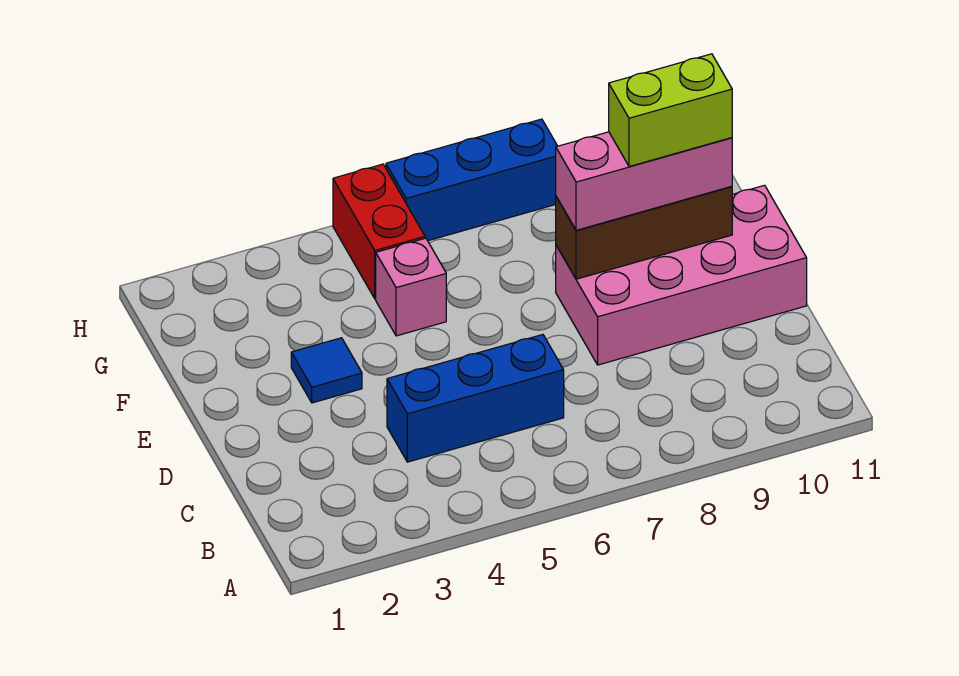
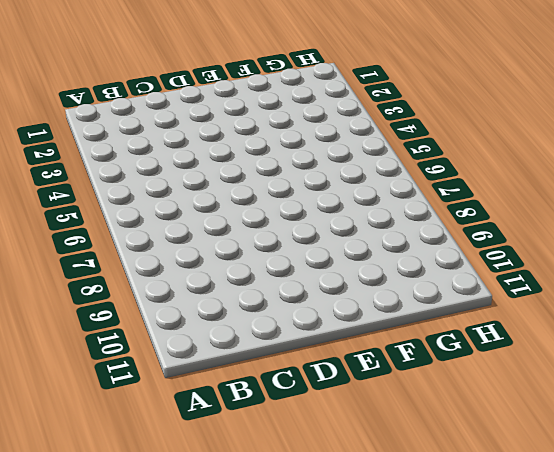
none -> blue 1x3 brick [387,335,564,462]
none -> pink 2x4 brick [556,185,807,365]

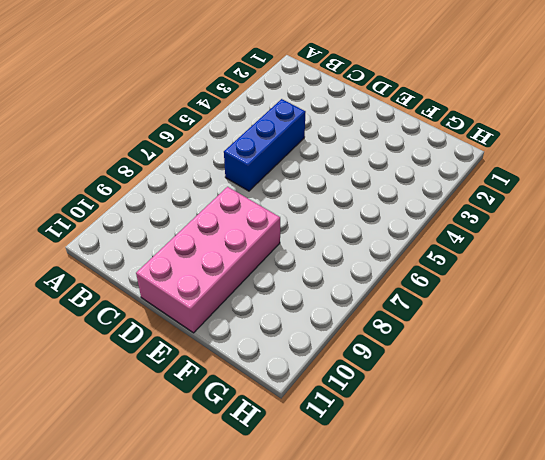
none -> blue 1x1 tile [291,338,362,403]
none -> pink 1x1 brick [376,238,446,336]

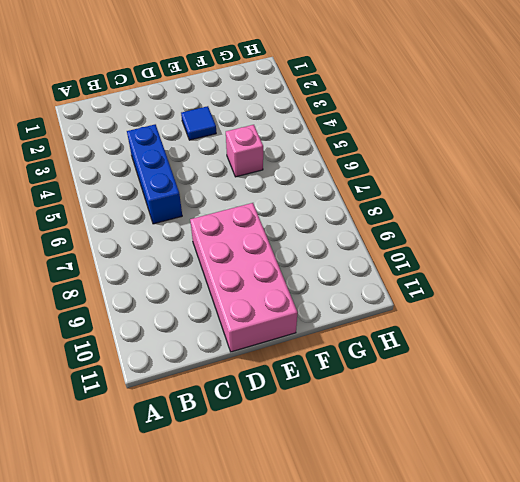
none -> red 1x2 brick [333,164,425,299]
none -> blue 1x3 brick [386,119,557,241]

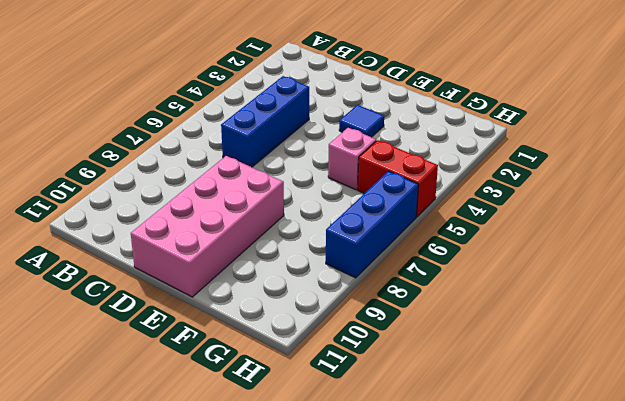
none -> brown 1x3 brick [556,186,732,279]
none -> pink 1x3 brick [556,132,732,230]

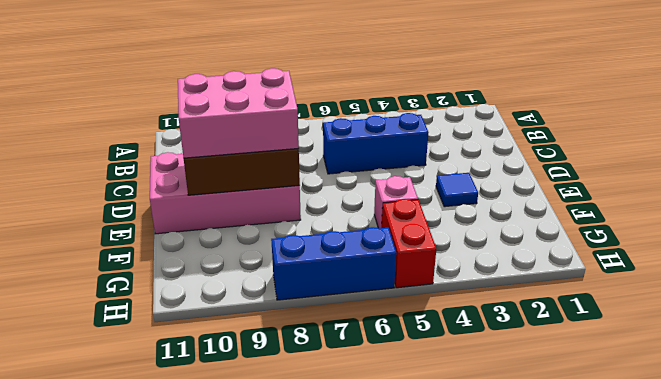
pink 2x3 brick [178,68,299,158] -> pink 1x3 brick [556,132,732,230]
none -> lime 1x2 brick [609,54,732,167]

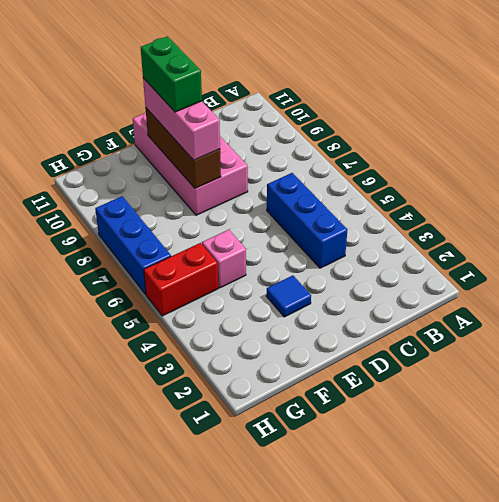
green 1x2 brick [141,36,202,112] -> lime 1x2 brick [609,54,732,167]

